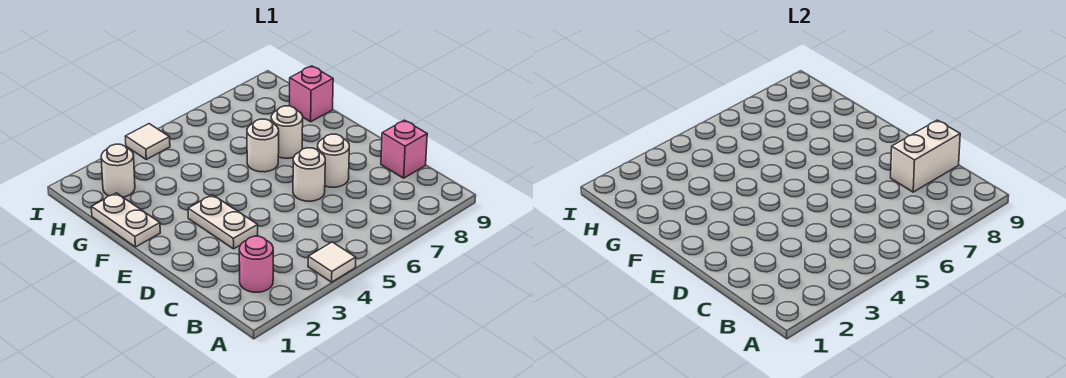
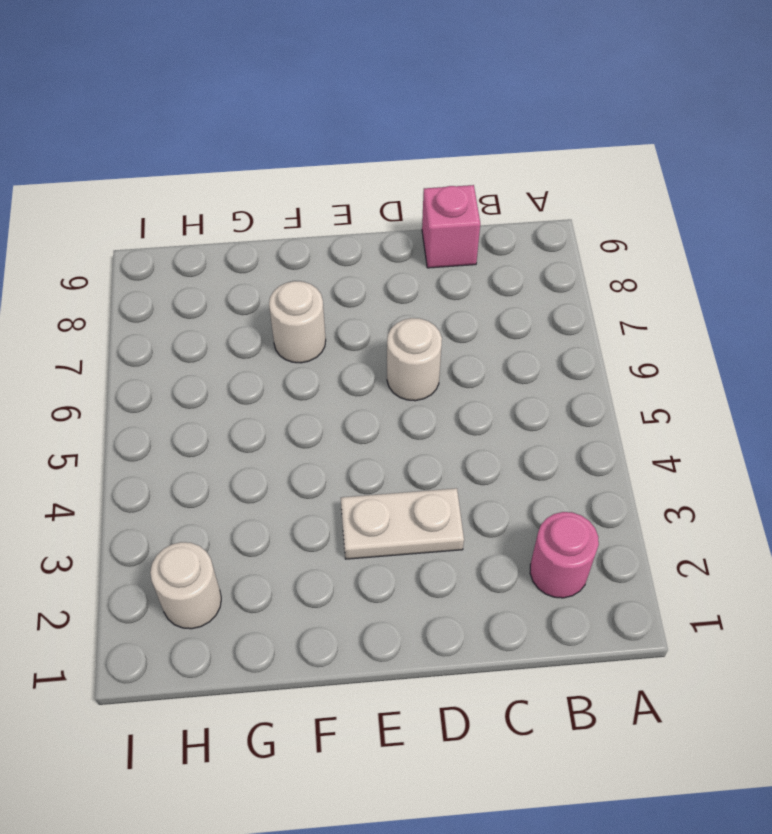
none -> white 1x1 tile [308,242,356,282]
none -> white 1x1 round brick [318,134,349,187]
none -> white 1x2 plate [91,193,160,247]

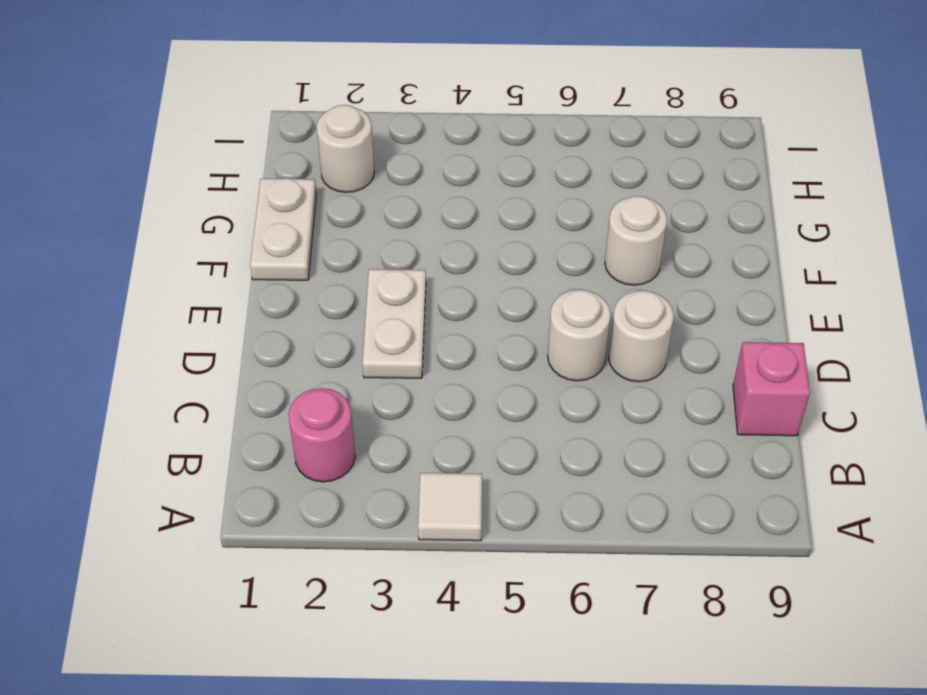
none -> white 1x1 round brick [247,119,279,172]
none -> pink 1x1 brick [289,66,333,122]
none -> white 1x1 tile [125,124,170,159]

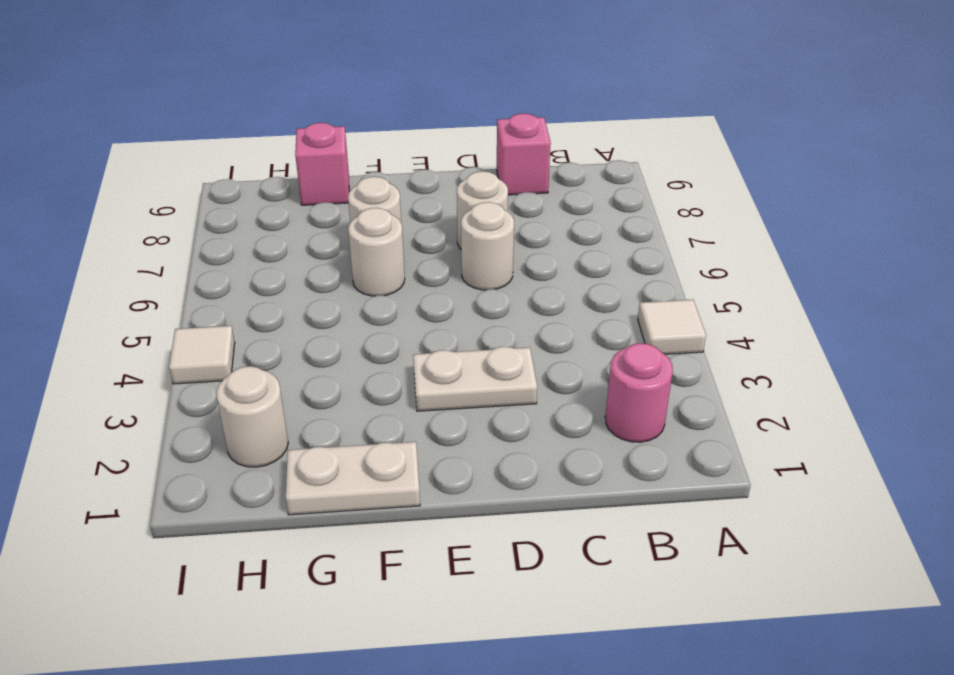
none -> white 1x2 brick [891,120,960,192]

